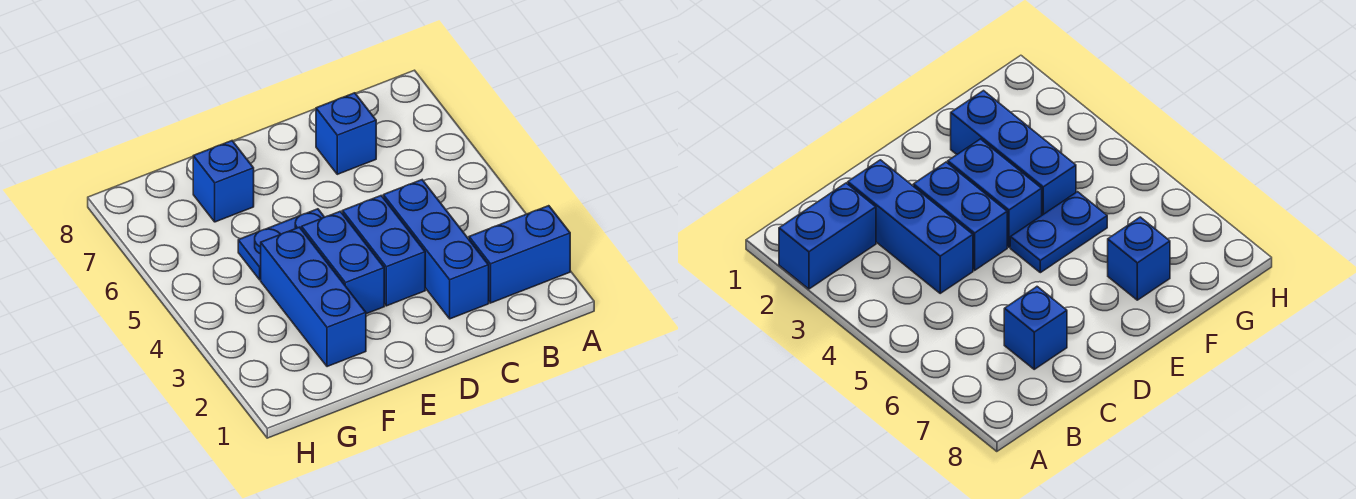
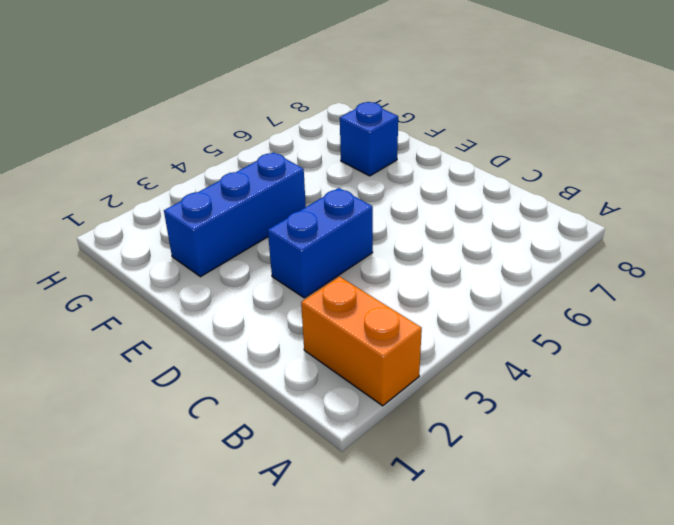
orange 1x2 brick [301,277,422,406] -> blue 1x2 brick [469,206,570,303]
none -> blue 1x3 brick [383,180,489,319]
none -> blue 1x1 brick [316,93,376,174]

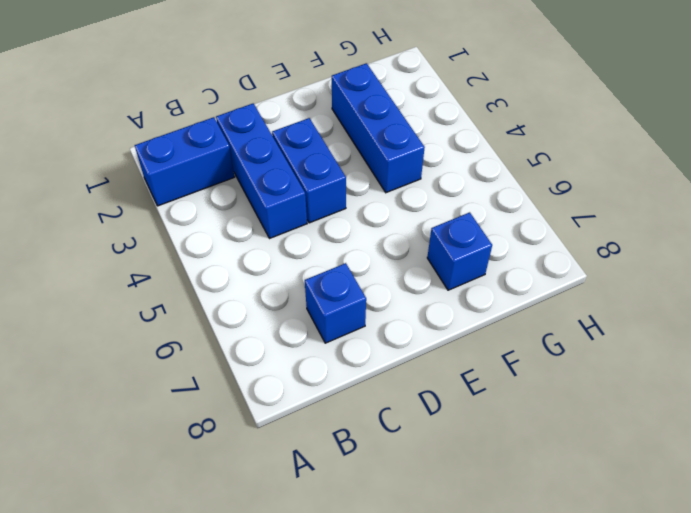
none -> blue 1x2 brick [302,211,384,314]
none -> blue 1x2 plate [238,209,324,280]

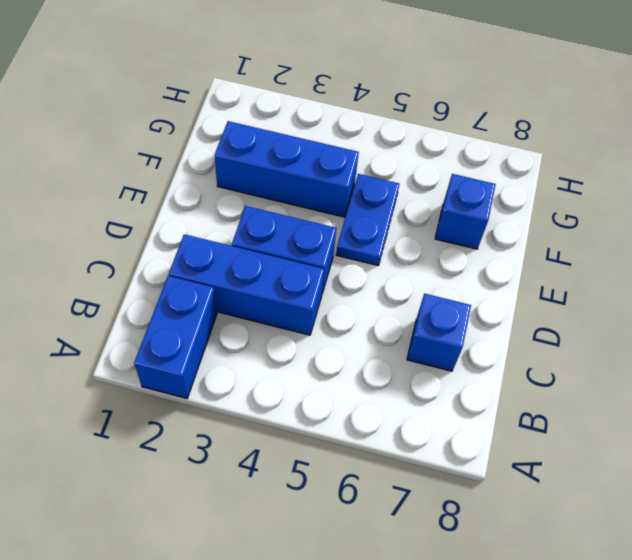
none -> blue 1x2 brick [302,211,384,314]

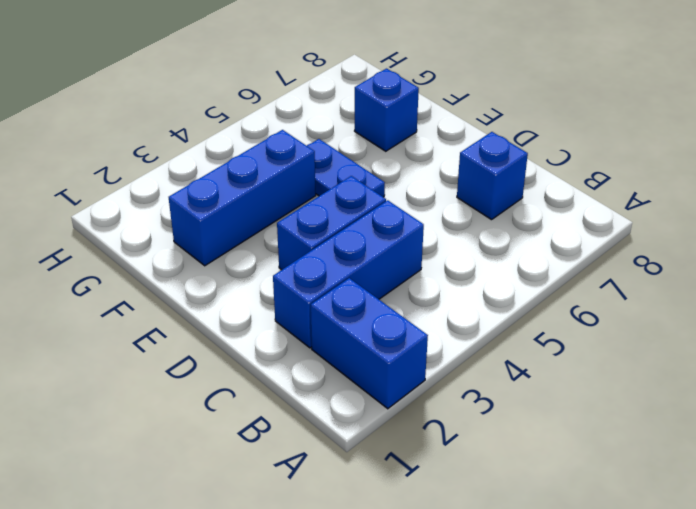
none -> blue 1x2 brick [302,211,384,314]

